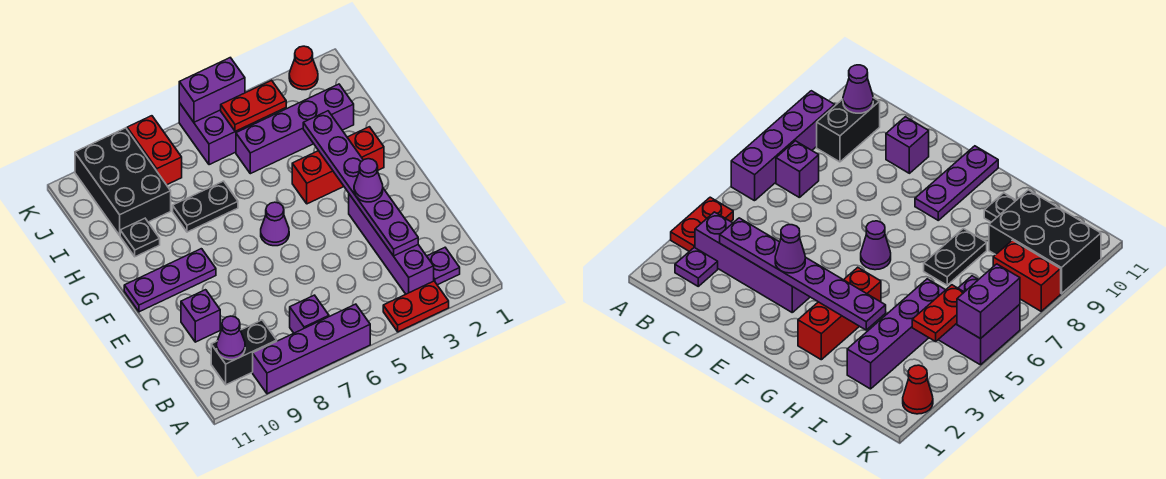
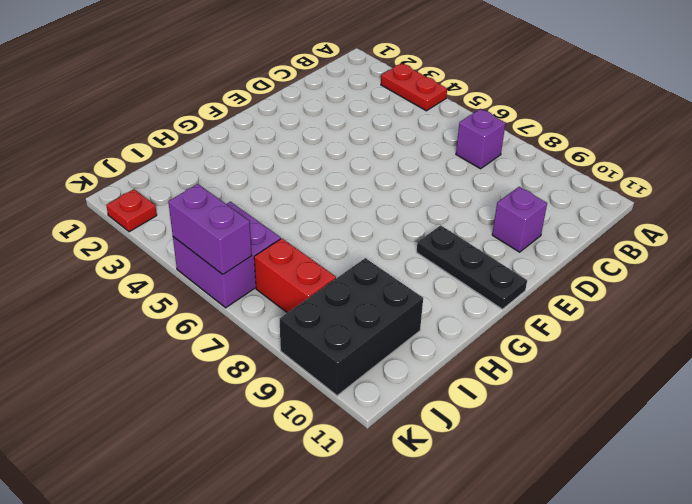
black 1x3 plate [417,225,527,309] -> purple 1x3 plate [124,249,216,312]
red 1x2 brick [254,238,336,313] -> red 1x2 brick turned to [127,116,182,185]
red 1x1 plate [106,189,157,232] -> red 1x1 cone [289,46,318,90]
none -> purple 1x4 brick [253,304,370,394]
none -> purple 1x1 plate [427,248,460,285]
none -> purple 1x4 brick [349,194,434,294]

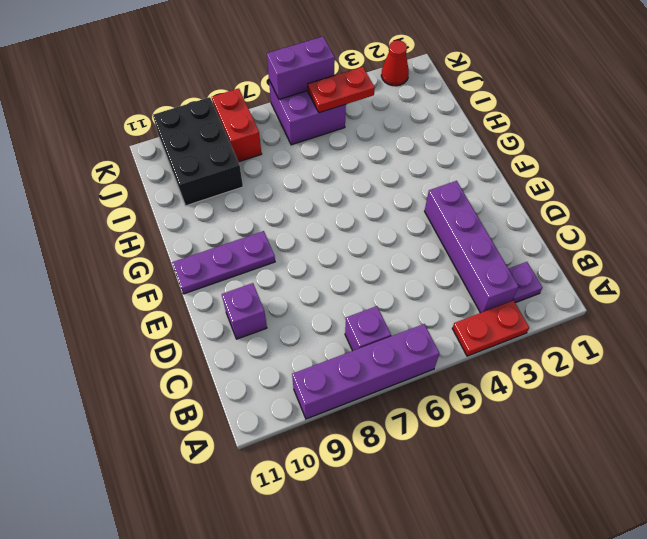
none -> black 1x2 brick [211,320,277,385]
none -> purple 1x1 cone [261,202,289,246]
none -> red 1x3 brick [292,127,384,204]

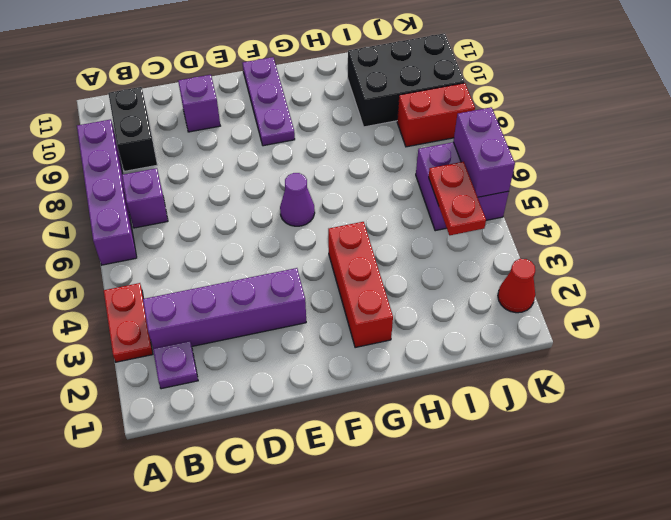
none -> black 1x2 plate [173,181,238,232]
none -> black 1x1 plate [120,218,160,257]
none -> purple 1x4 brick [236,84,354,174]

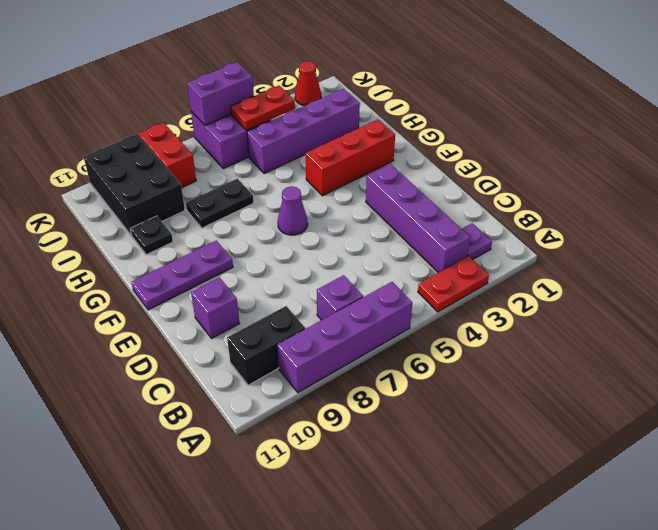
none -> purple 1x1 cone [217,316,245,360]
none -> purple 1x6 plate [303,111,418,256]
none -> purple 1x1 cone [354,159,383,202]

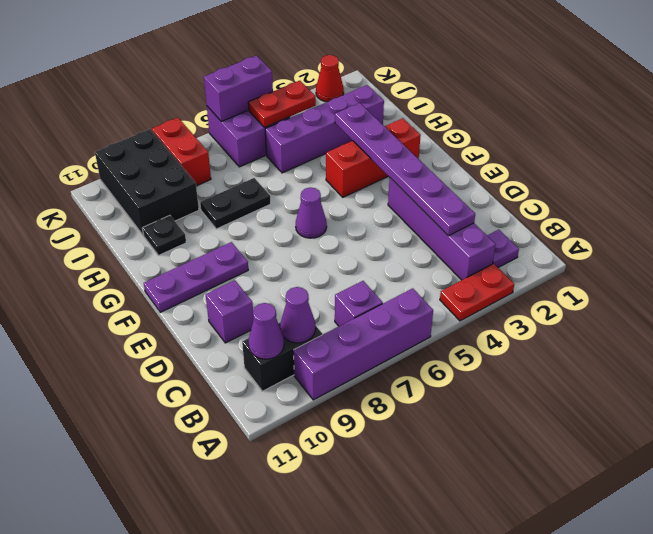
purple 1x1 cone [280,287,316,343] -> purple 1x1 cone moved to [354,159,383,202]

